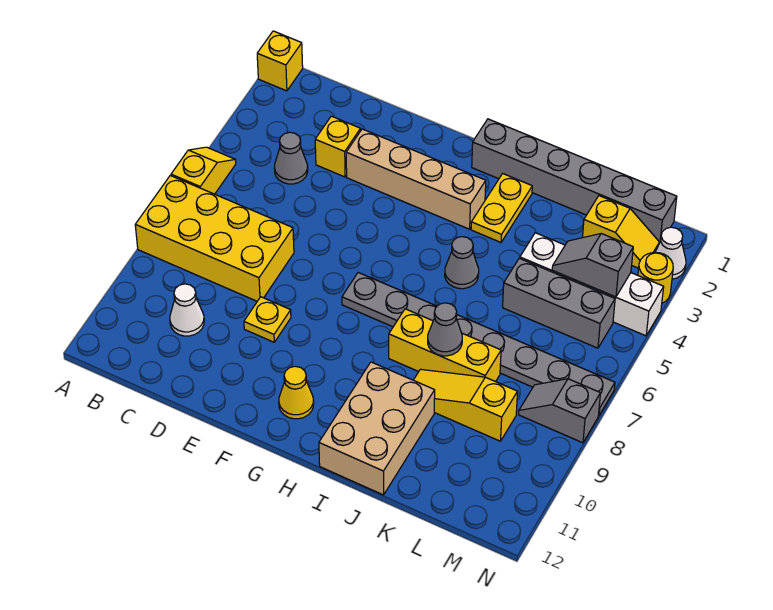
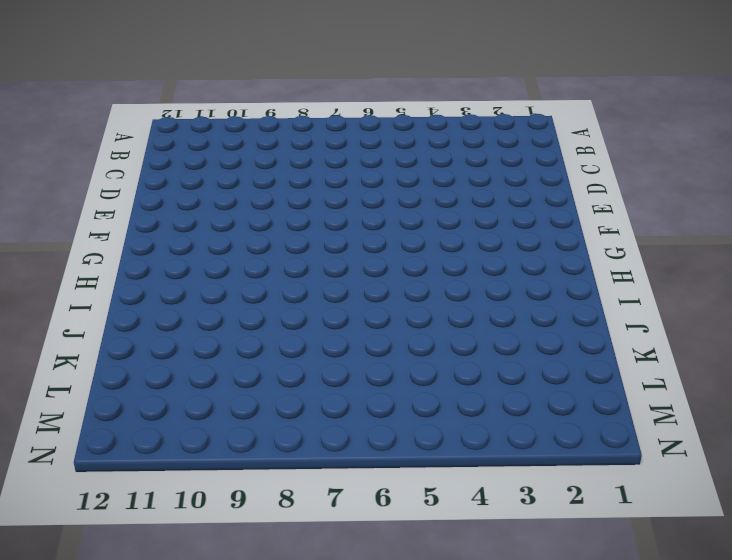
none -> yellow 1x1 brick [257,31,303,91]
none -> yellow 1x2 slope [171,147,236,194]
none -> yellow 2x4 brick [135,175,294,301]

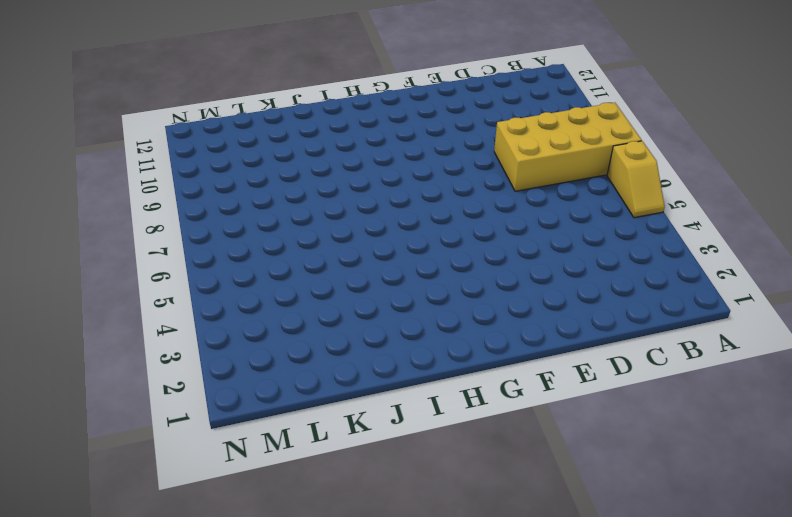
none -> yellow 1x1 brick [257,31,303,91]
none -> grey 1x1 cone [274,132,308,184]
none -> white 1x1 cone [170,284,204,336]

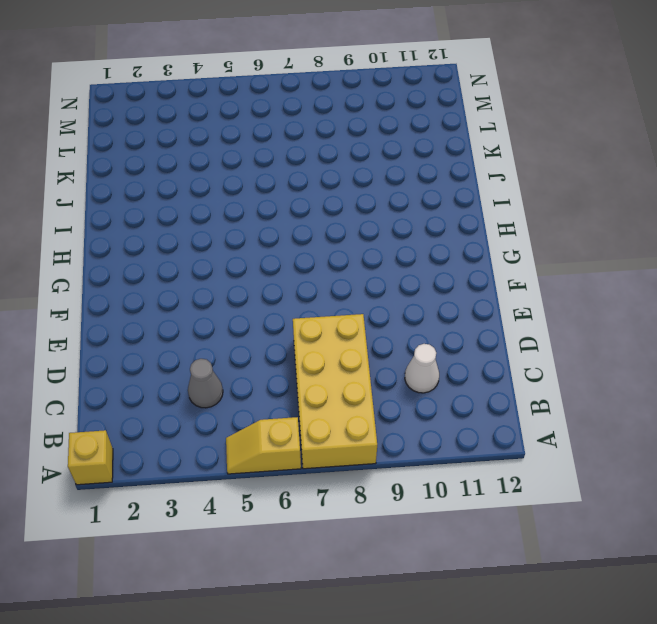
none -> yellow 1x1 brick [315,116,361,177]
none -> tan 1x4 brick [346,129,486,229]
none -> yellow 1x1 plate [244,297,291,342]

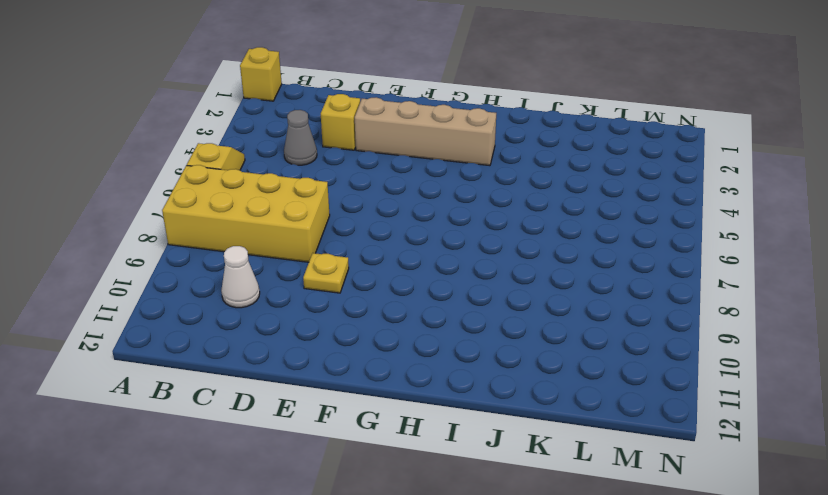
none -> grey 1x8 plate [342,273,615,415]
none -> yellow 1x1 cone [279,366,314,419]
none -> grey 1x6 brick [472,119,677,243]

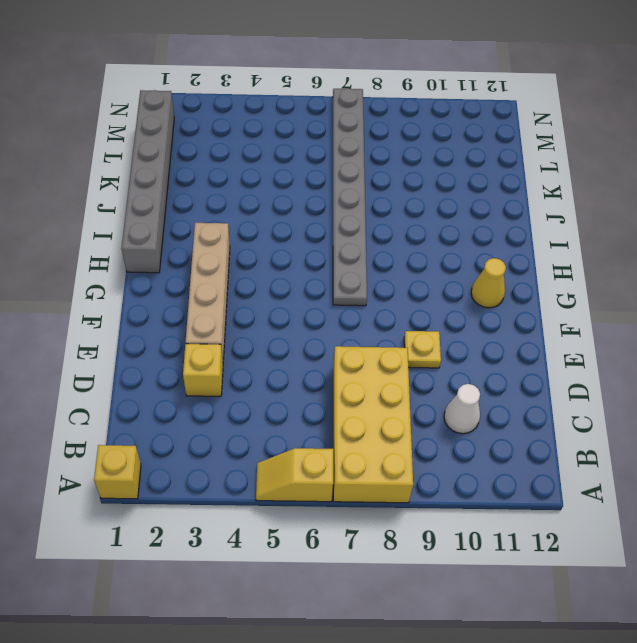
none -> grey 1x1 cone [274,132,308,184]
none -> yellow 1x2 plate [471,174,532,242]
none -> grey 1x1 cone [445,237,479,289]

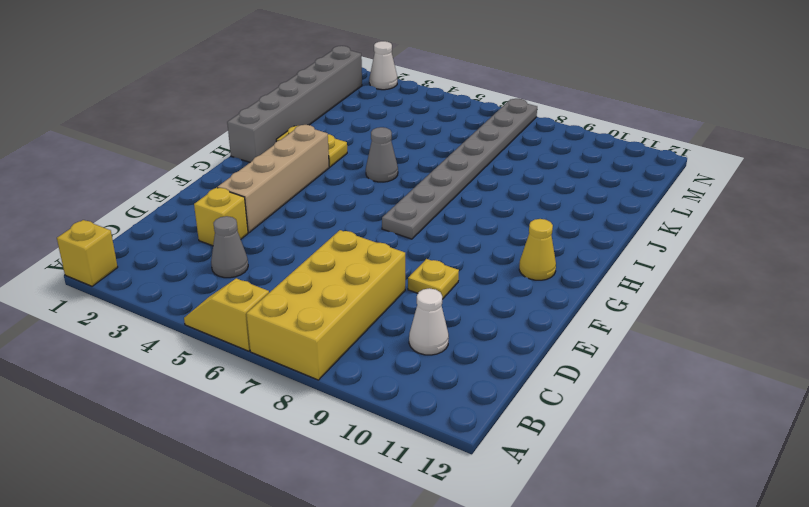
none -> yellow 1x3 brick [389,309,501,382]
none -> tan 2x3 brick [319,362,435,495]
none -> yellow 1x3 slope [414,369,518,441]

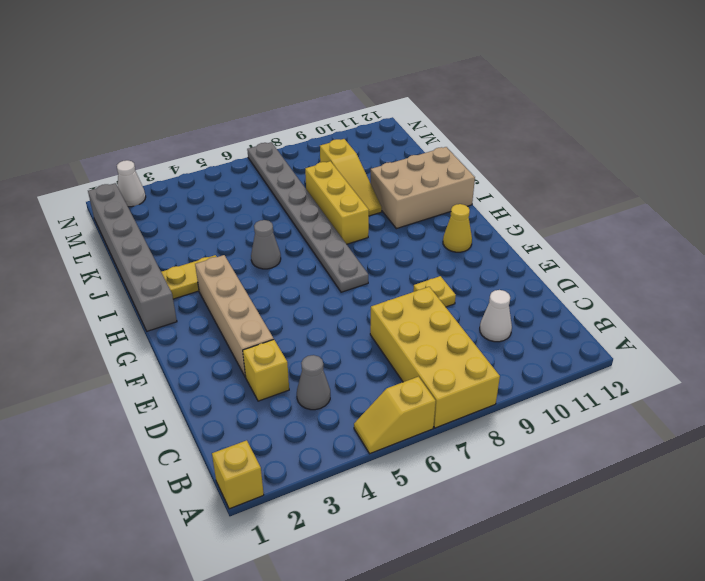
none -> white 1x4 brick [520,233,664,336]
none -> grey 1x3 brick [503,258,615,348]
none -> yellow 1x2 slope [583,196,659,268]

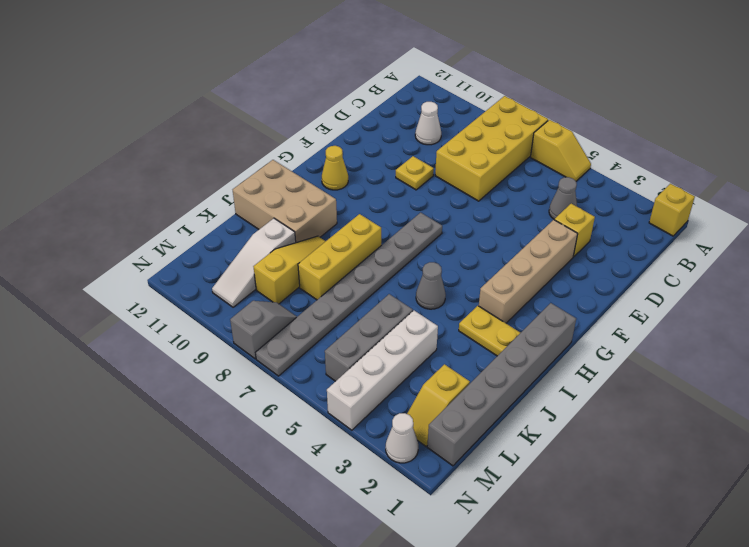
white 1x3 slope [212,218,296,307] -> none
none -> yellow 1x1 round brick [638,253,673,303]
none -> grey 1x1 cone [428,303,462,356]
none -> grey 1x2 slope [552,234,633,297]

